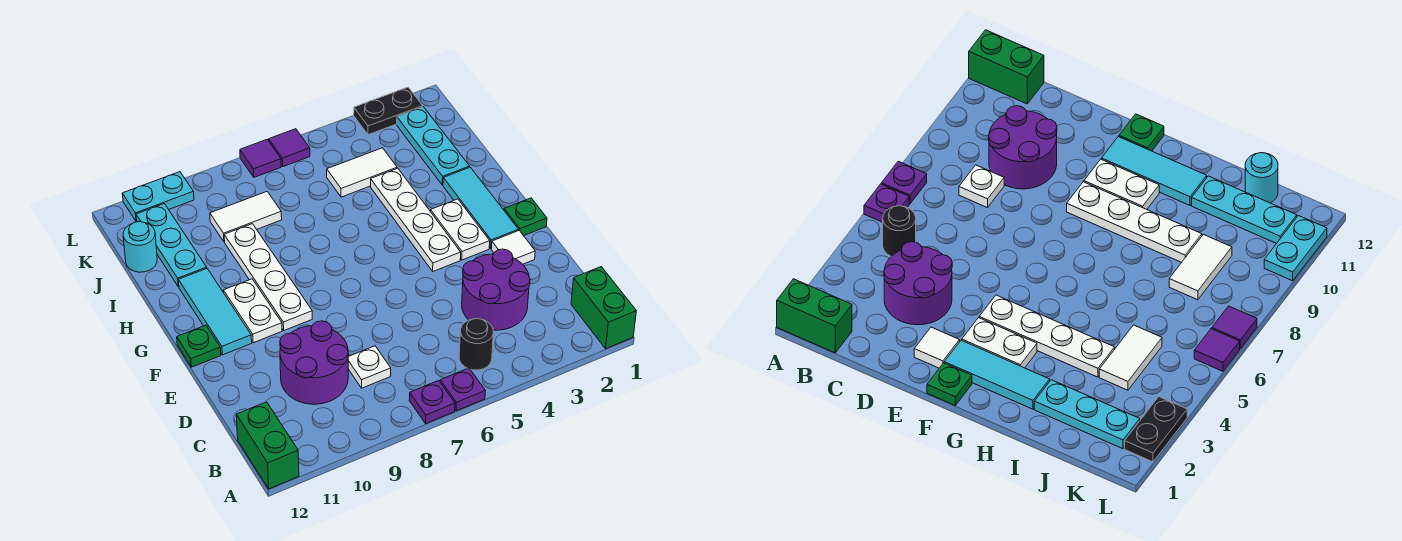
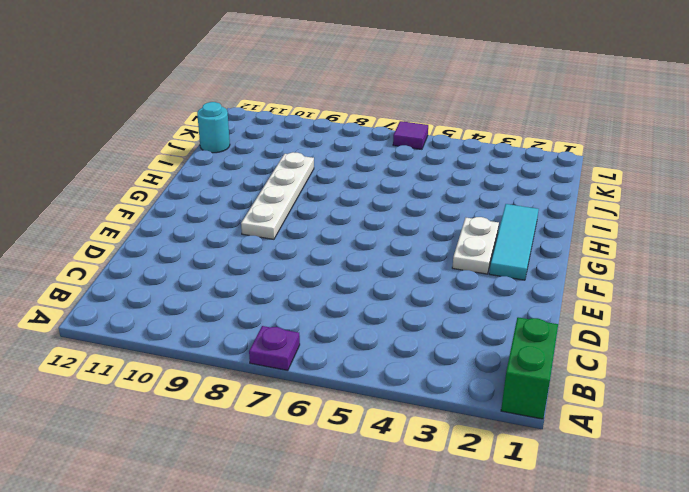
none -> purple 1x1 plate [440,368,485,411]
none -> green 1x2 brick [236,402,299,489]
none -> black 1x1 round brick [459,318,493,370]

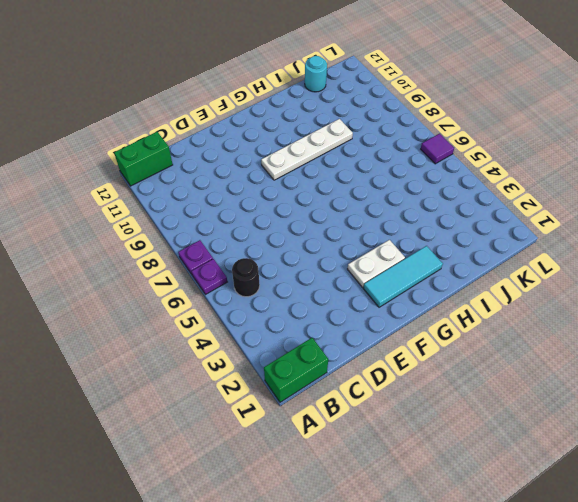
none -> purple 2x2 round brick [462,249,530,330]
none -> white 1x1 plate [348,346,391,388]
none -> purple 2x2 round brick [280,321,348,404]

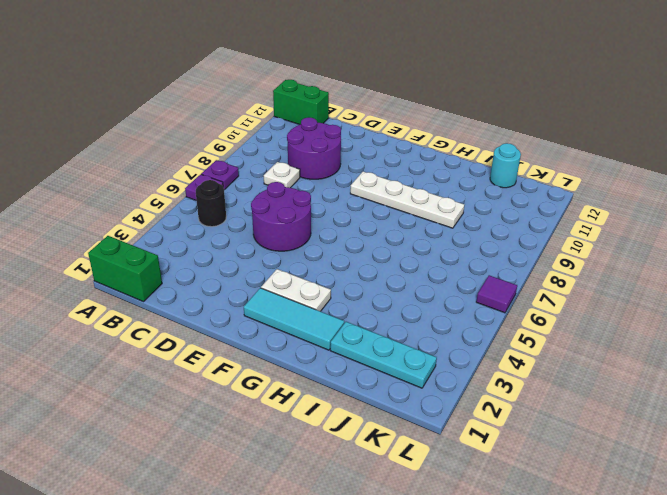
purple 2x2 round brick [251,182,311,251] -> purple 2x2 round brick moved to [462,249,530,330]
none -> white 1x1 tile [491,230,535,264]
none -> green 1x1 plate [504,198,547,236]
none -> white 1x4 plate [371,168,461,271]

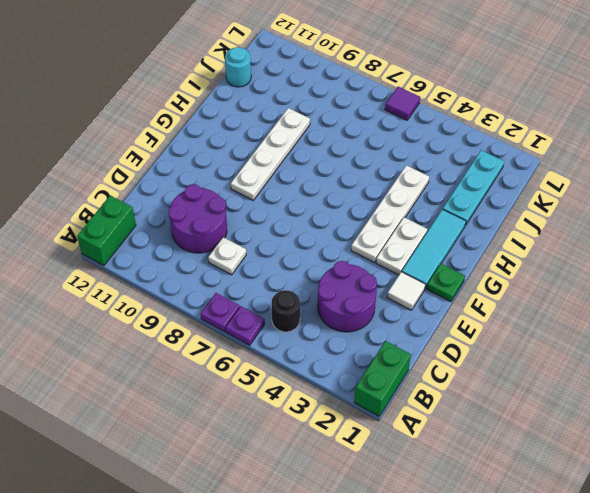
none -> white 1x2 plate [223,279,282,343]
none -> cyan 1x3 tile [178,269,252,355]
none -> green 1x1 plate [177,325,221,367]

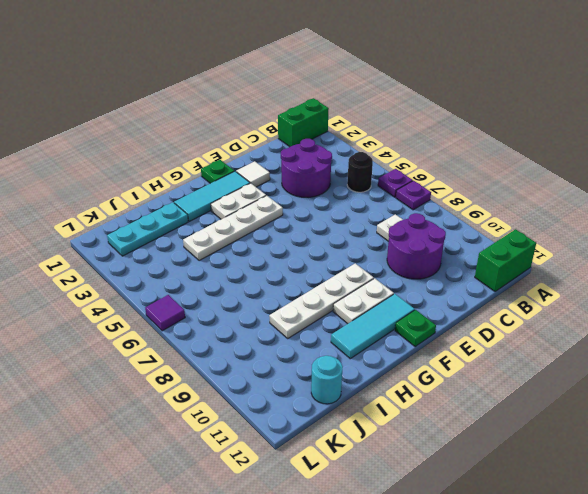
none -> cyan 1x3 plate [136,204,207,287]
none -> white 1x2 tile [327,148,397,197]
none -> white 1x2 tile [210,192,282,242]

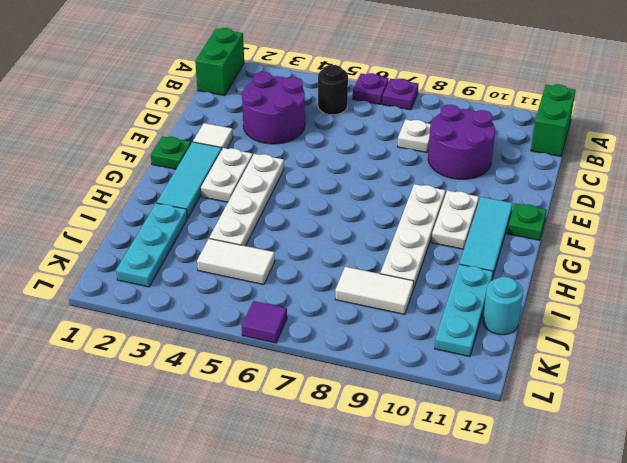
none -> black 1x2 plate [354,87,423,135]
none -> purple 1x1 tile [240,140,281,177]
none -> cyan 1x2 plate [122,172,194,222]

